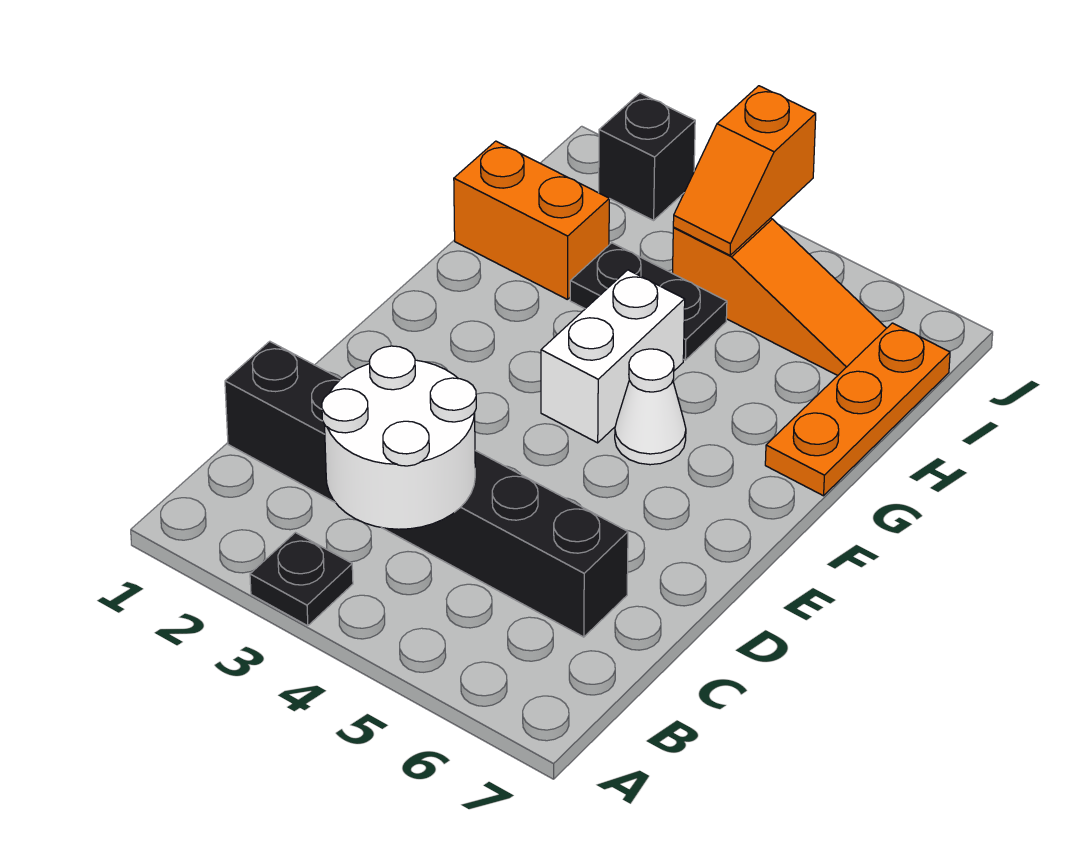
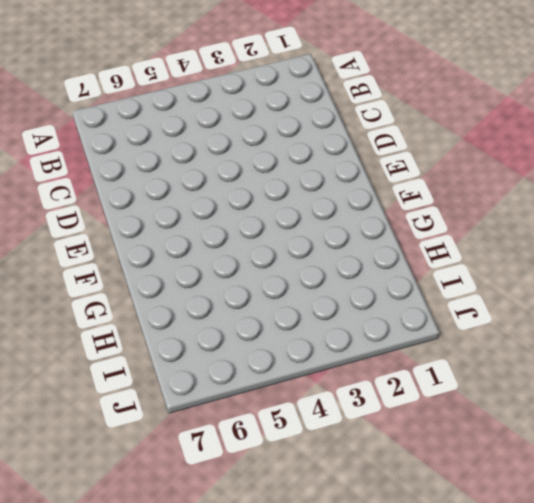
none -> black 1x1 plate [250,533,353,626]
none -> black 1x6 brick [225,341,628,637]

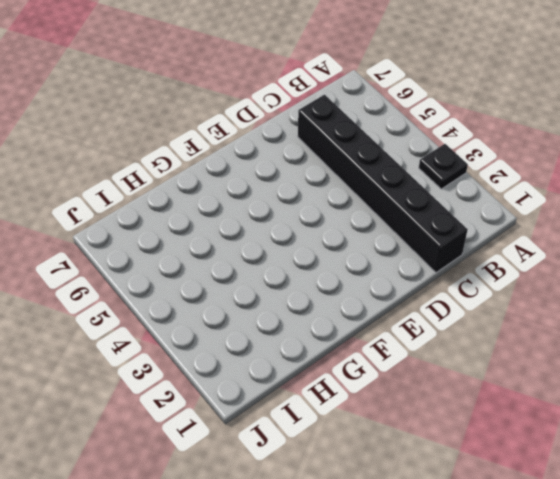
none -> white 1x2 brick [541,270,685,443]
none -> white 1x1 cone [615,349,686,465]

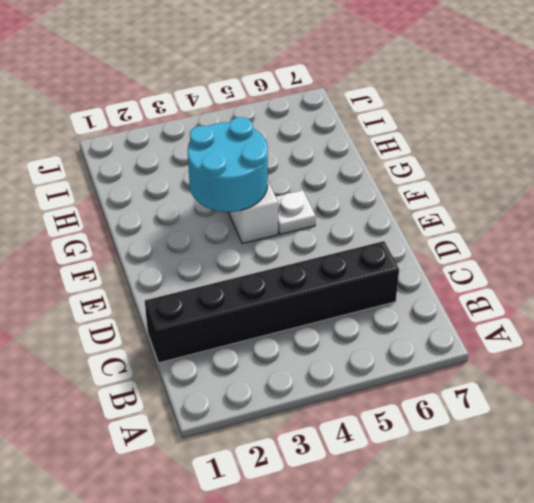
cyan 2x2 round brick [188,117,268,212] -> none
white 1x1 plate [276,190,316,234] -> white 1x1 cone [615,349,686,465]
none -> black 1x1 plate [250,533,353,626]
none -> orange 1x3 plate [765,323,950,496]

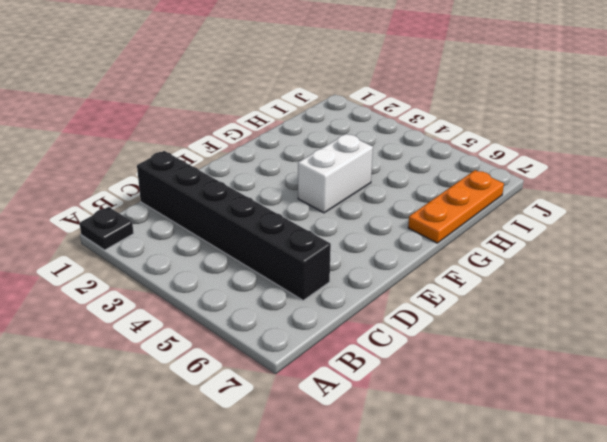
black 1x1 plate [80,207,134,250] -> black 1x1 plate moved to [250,533,353,626]
none -> white 1x1 cone [615,349,686,465]
none -> orange 1x2 brick [454,141,609,300]

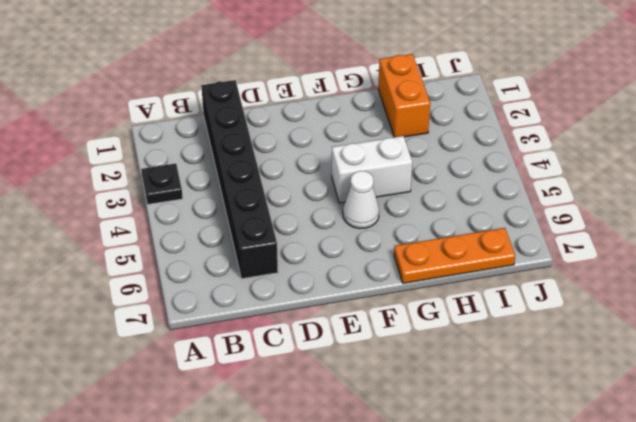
none -> black 1x2 plate [570,243,727,360]
none -> orange 1x3 slope [673,218,886,375]

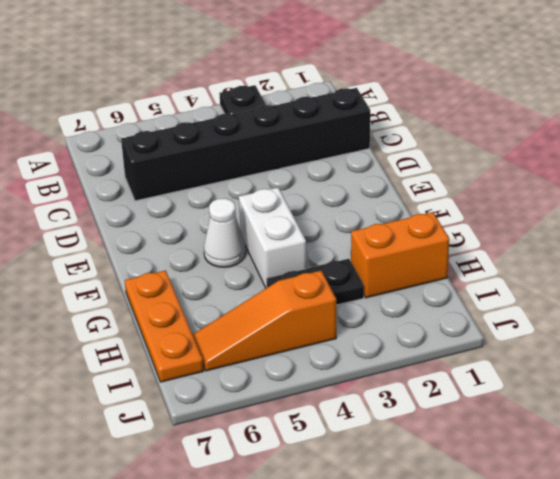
none -> black 1x1 brick [599,93,695,220]
none -> white 2x2 round brick [322,346,476,529]

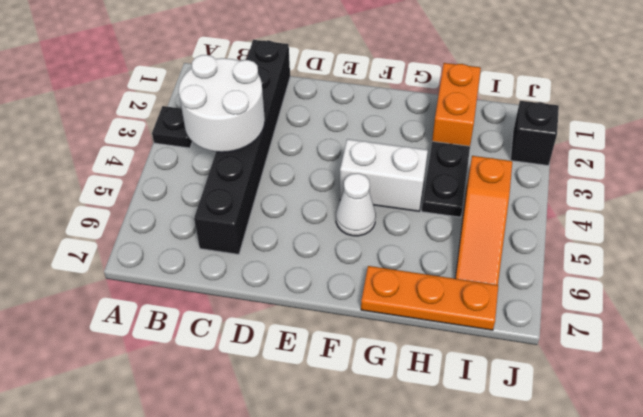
none -> orange 1x2 slope [673,86,816,255]

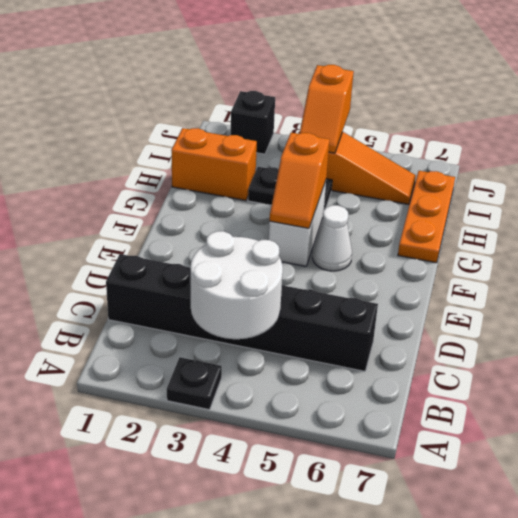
orange 1x2 slope [270,133,330,228] -> none

